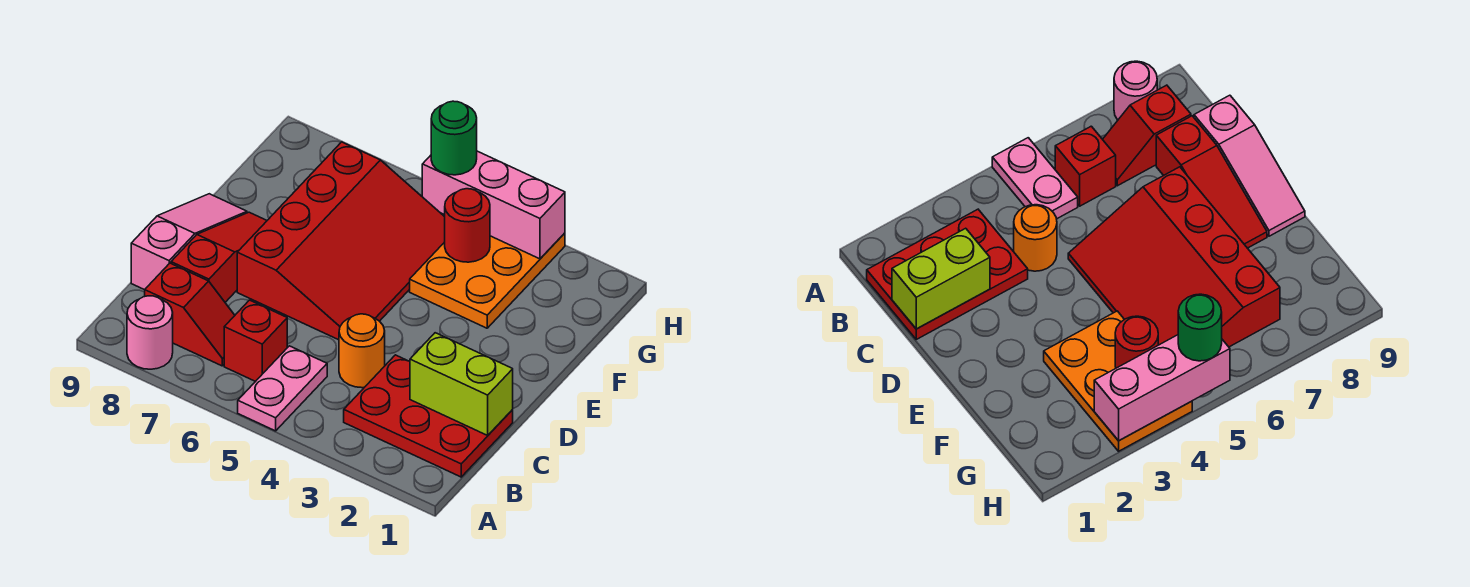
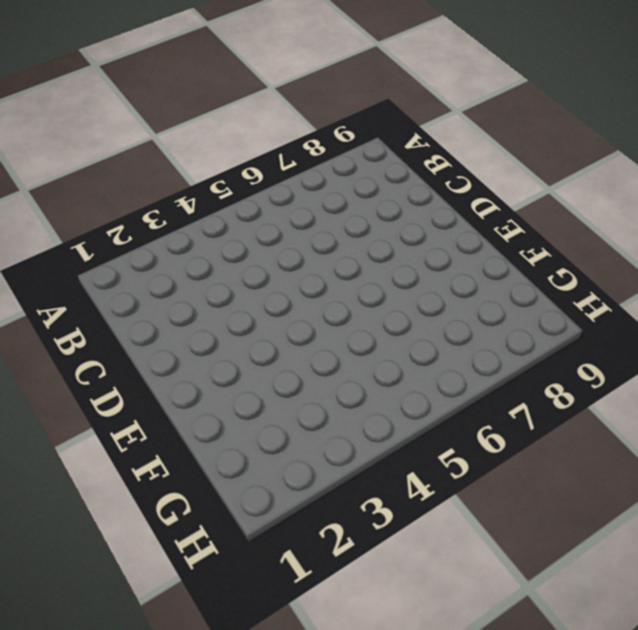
none -> pink 1x2 plate [238,346,327,431]
none -> pink 1x1 round brick [127,296,173,369]
none -> red 2x3 plate [344,355,513,477]

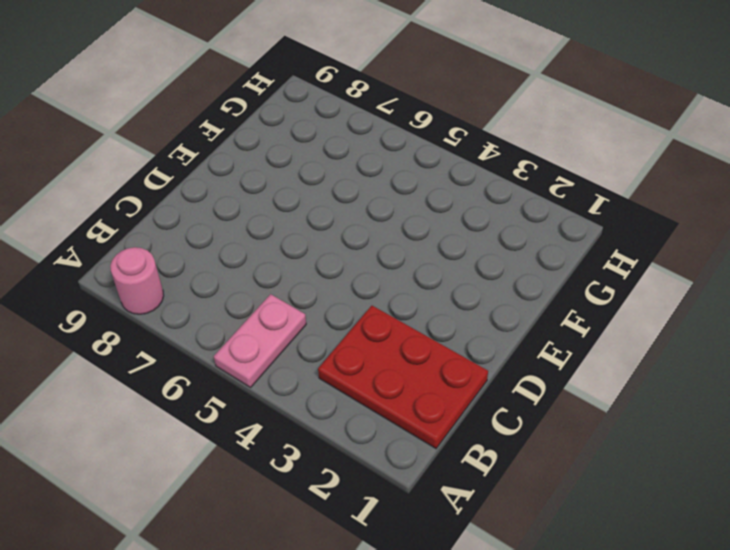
none -> red 1x1 brick [224,300,287,382]
none -> red 1x2 slope [145,263,235,366]
none -> orange 1x1 round brick [339,314,385,388]

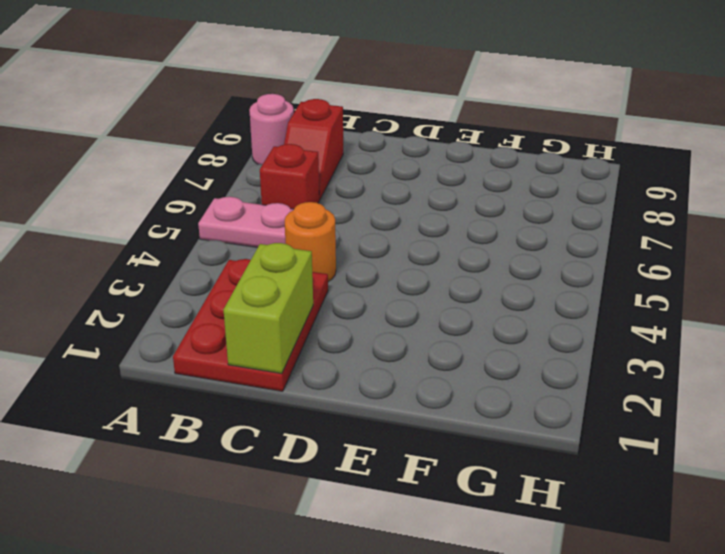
none -> red 1x3 slope [171,212,267,302]
none -> pink 1x3 slope [131,194,247,290]
none -> red 3x4 slope [237,142,445,340]

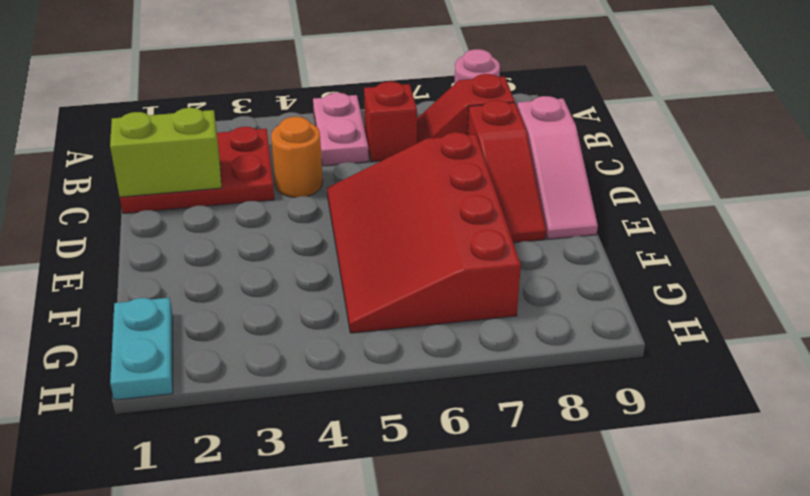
cyan 1x2 plate [110,298,173,400] -> none
none -> orange 2x3 plate [410,233,565,328]
none -> red 1x1 round brick [445,189,490,262]
none -> pink 1x3 brick [422,151,565,259]

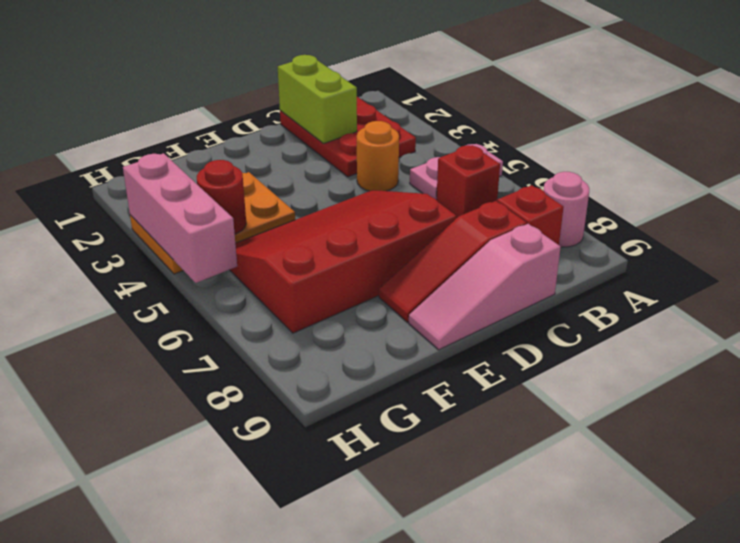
none -> green 1x1 round brick [431,101,477,175]

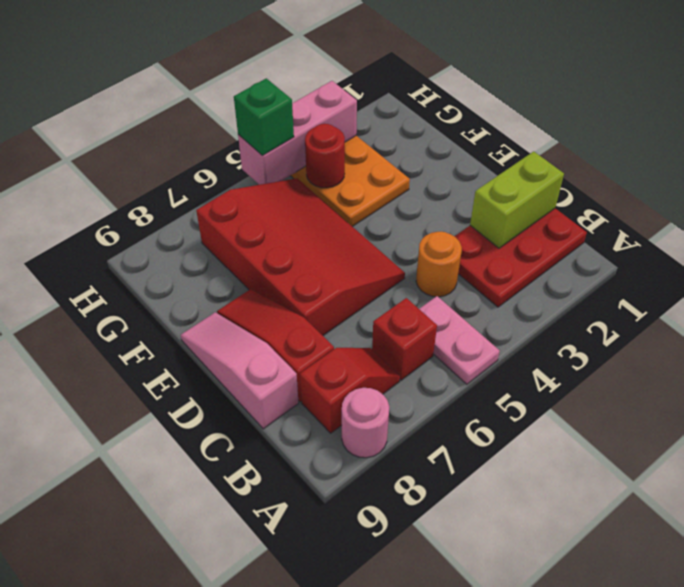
green 1x1 brick [234,78,294,156] -> green 1x1 round brick [431,101,477,175]

